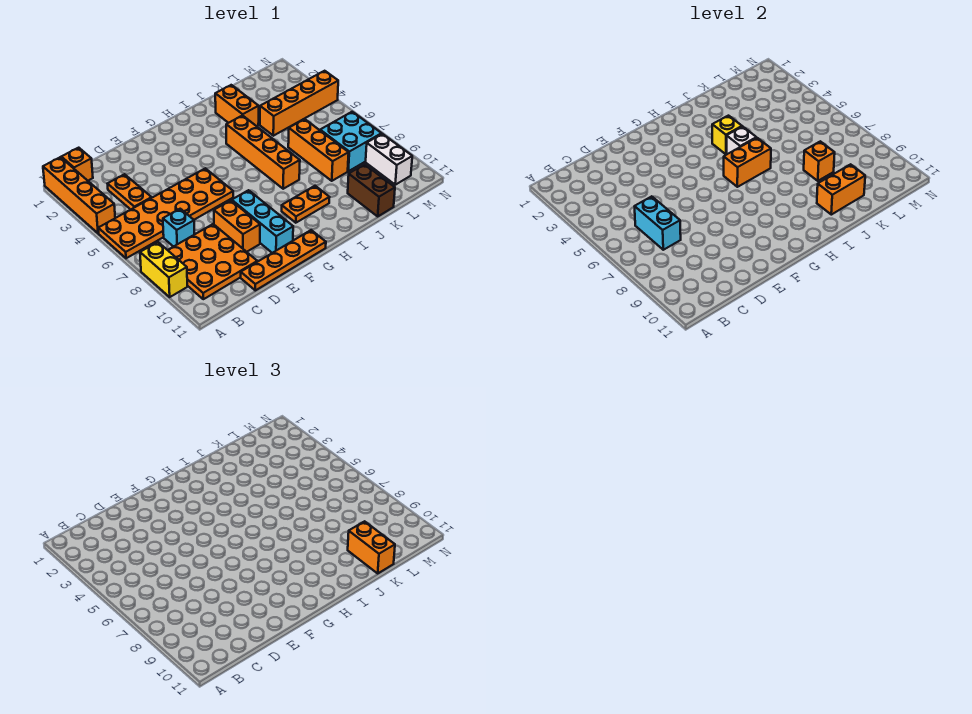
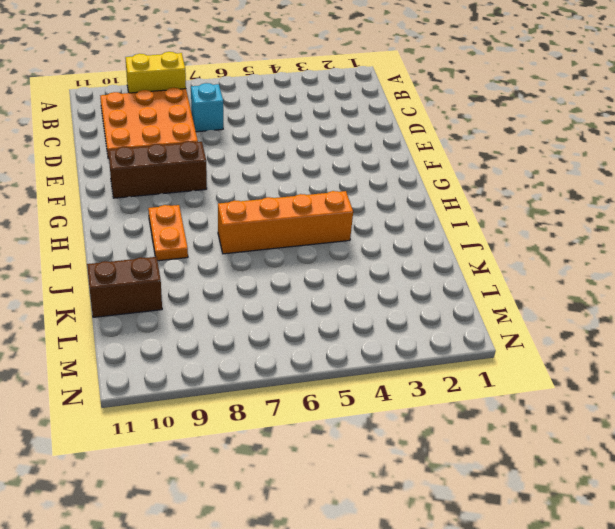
brown 1x3 brick [108,141,207,198] -> cyan 1x3 brick [232,190,293,253]
none -> orange 1x4 brick [43,157,115,233]
none -> orange 2x6 plate [98,168,233,258]
none -> orange 1x1 brick [61,148,93,181]

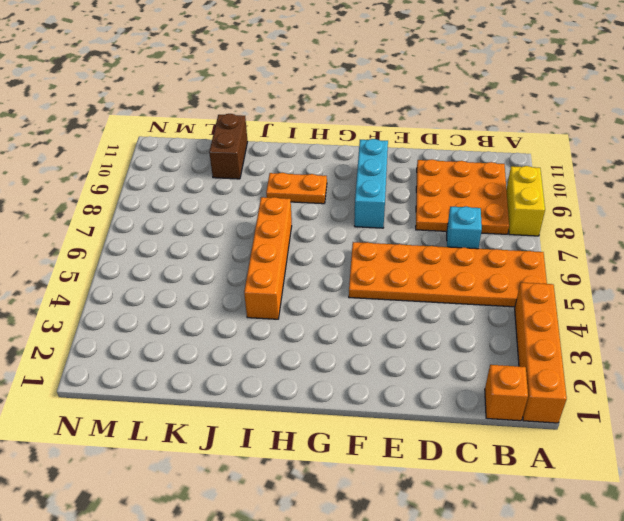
none -> orange 1x2 plate [107,174,152,210]
none -> orange 1x4 plate [241,230,326,290]
none -> orange 1x2 brick [214,200,260,252]

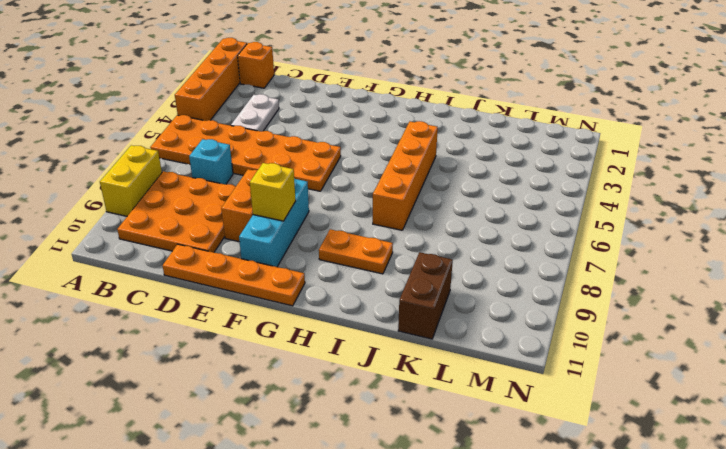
white 1x2 plate [231,94,279,132] -> orange 1x2 plate [107,174,152,210]
yellow 1x1 brick [250,163,296,221] -> yellow 1x1 brick moved to [712,116,742,154]
none -> orange 1x2 brick [215,85,259,126]
none -> orange 1x4 brick [260,71,338,136]
none -> orange 1x3 brick [288,119,349,181]

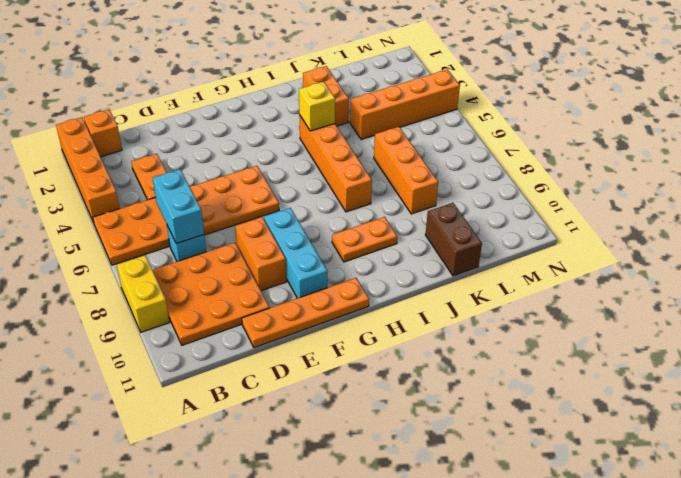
none -> cyan 2x2 brick [320,112,382,171]
none -> white 1x2 brick [366,134,412,185]
none -> orange 1x2 brick [724,138,771,187]

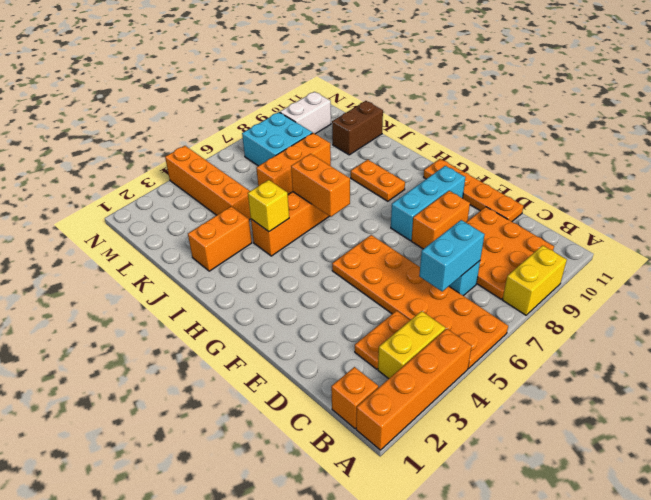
yellow 1x2 brick [378,311,445,379] -> none
none -> white 1x1 brick [727,127,756,154]
none -> orange 1x2 brick [817,164,865,215]
none -> orange 1x1 brick [804,141,835,181]

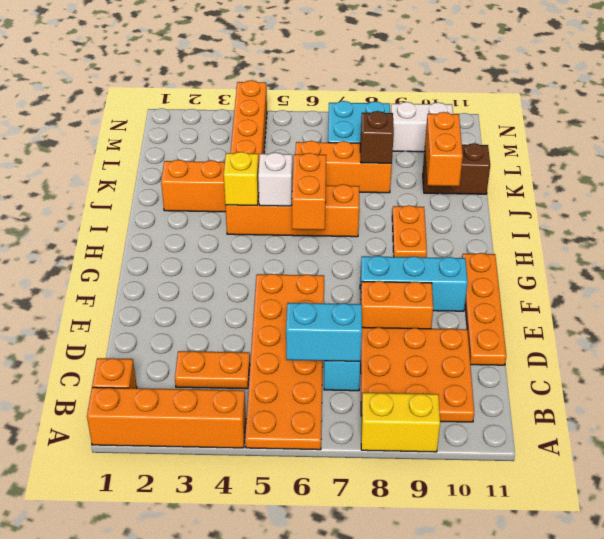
brown 1x1 brick [360,111,394,164] -> orange 1x1 brick [804,141,835,181]
none -> orange 1x2 brick [348,521,395,573]

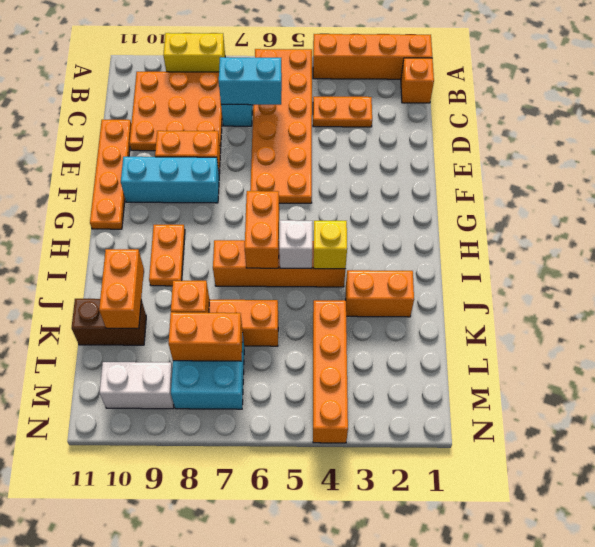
orange 1x2 brick [168,312,243,361] -> orange 1x2 brick moved to [348,521,395,573]

